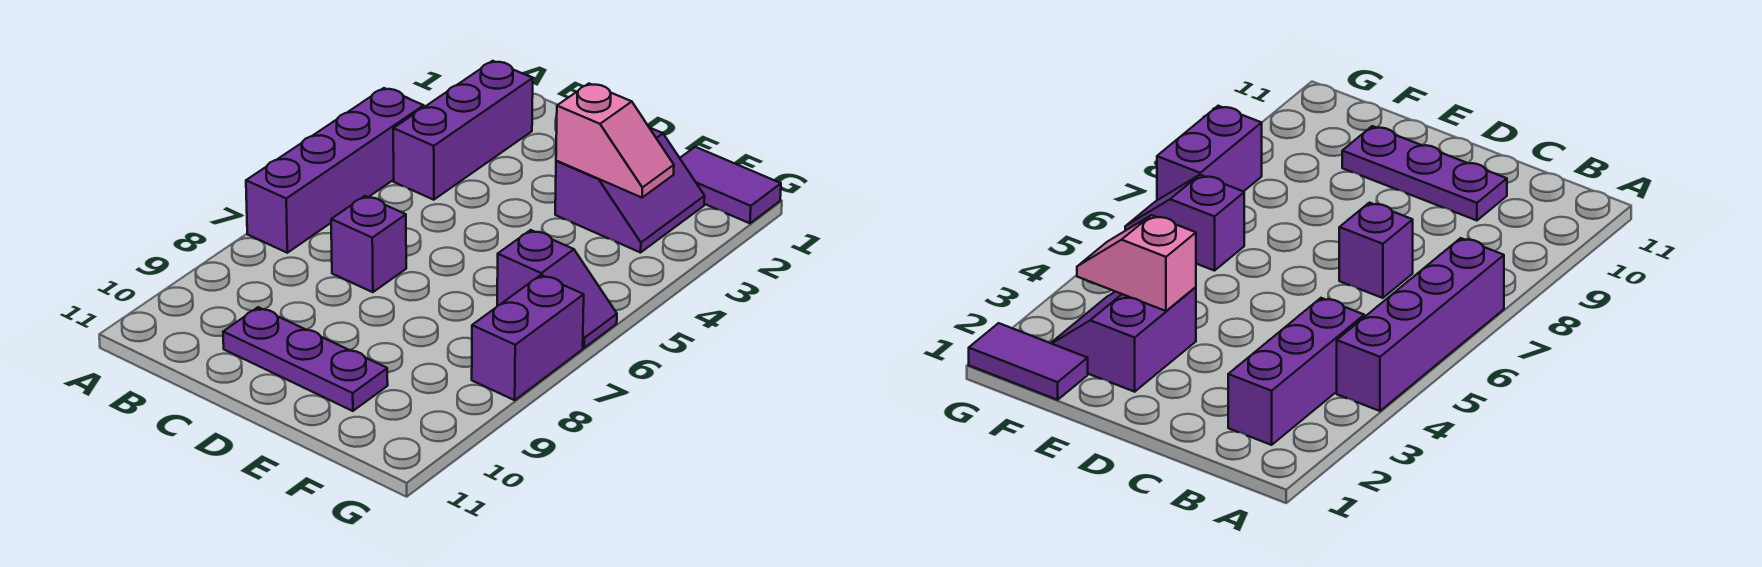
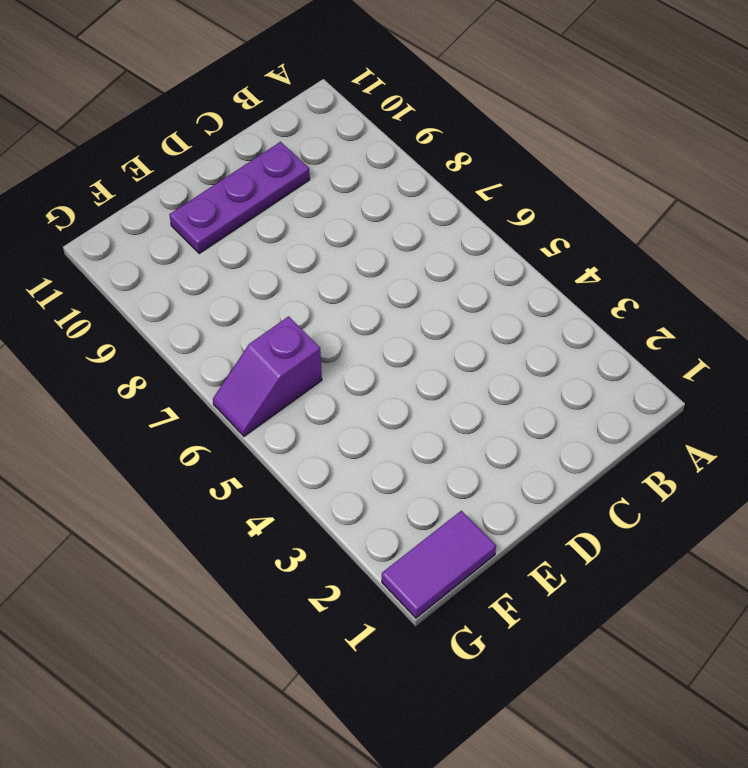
none -> purple 1x4 brick [246,88,424,253]
none -> purple 1x3 brick [393,61,533,200]

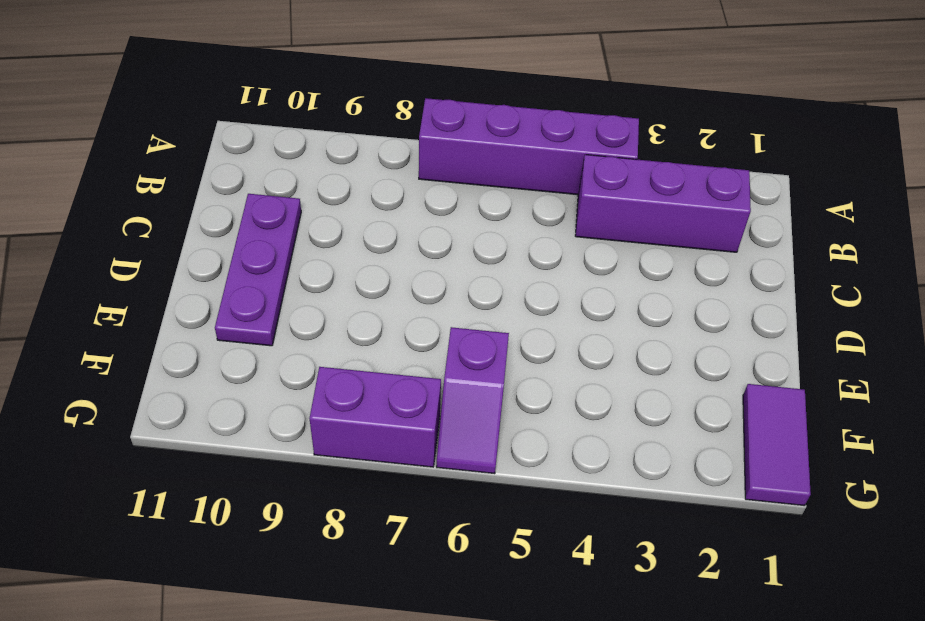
none -> purple 1x1 brick [331,196,406,292]
none -> purple 2x2 slope [555,128,705,253]

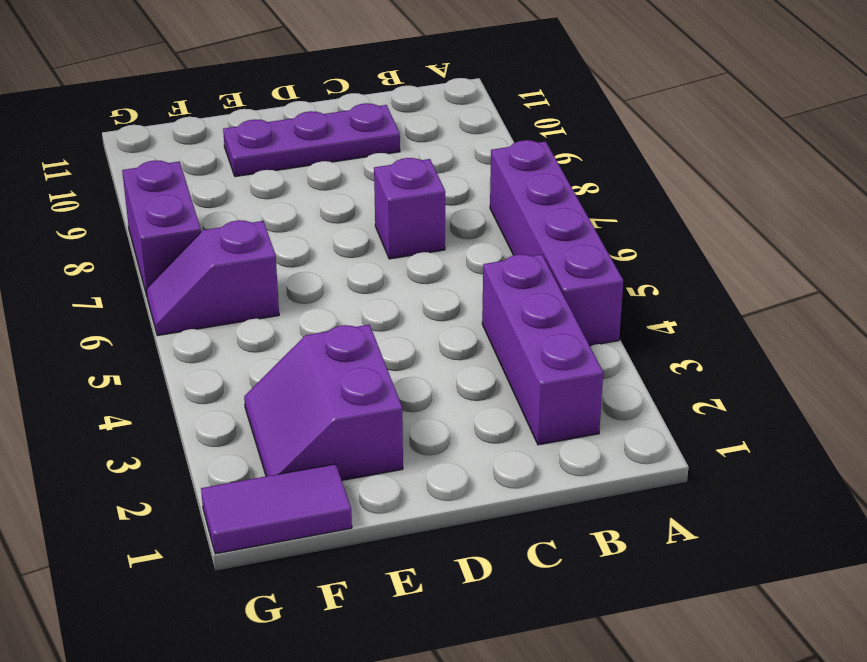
none -> pink 1x2 slope [556,84,674,198]

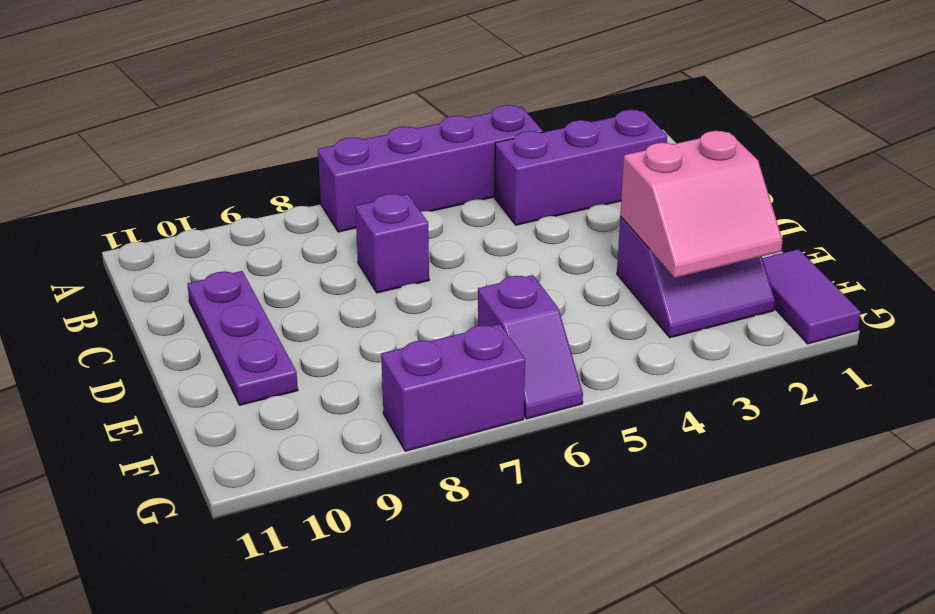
pink 2x2 slope [620,131,783,278] -> pink 1x2 slope [556,84,674,198]

